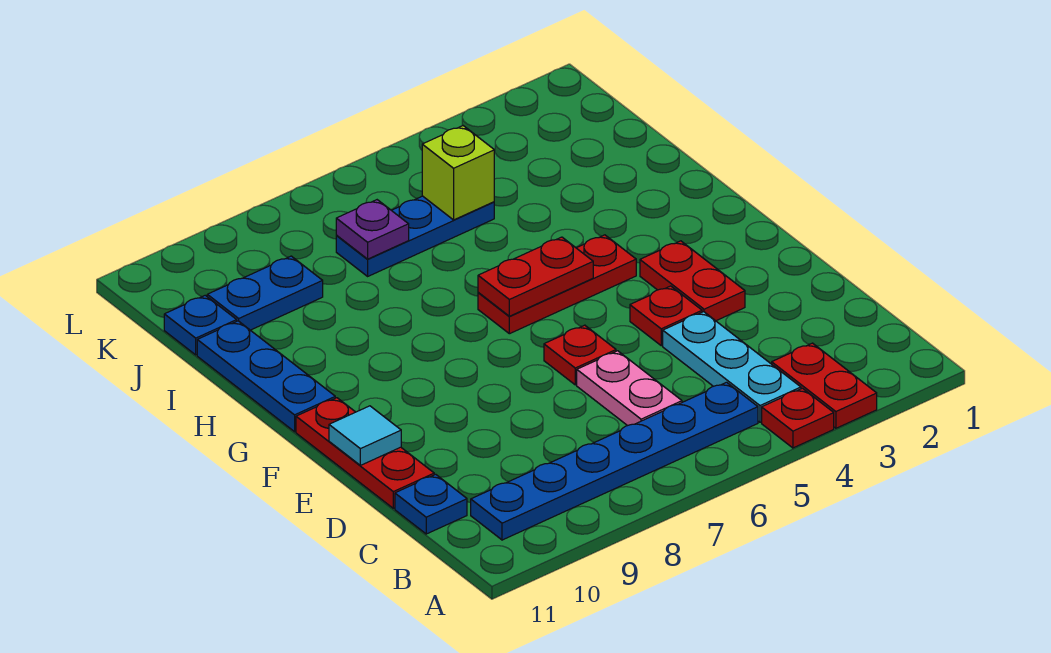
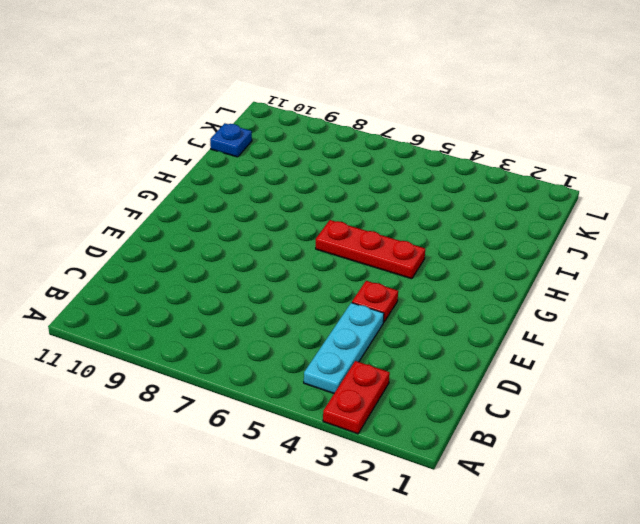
none -> red 1x1 plate [762,388,834,448]
none -> blue 1x6 plate [471,382,758,540]
none -> pink 1x2 plate [577,351,682,426]

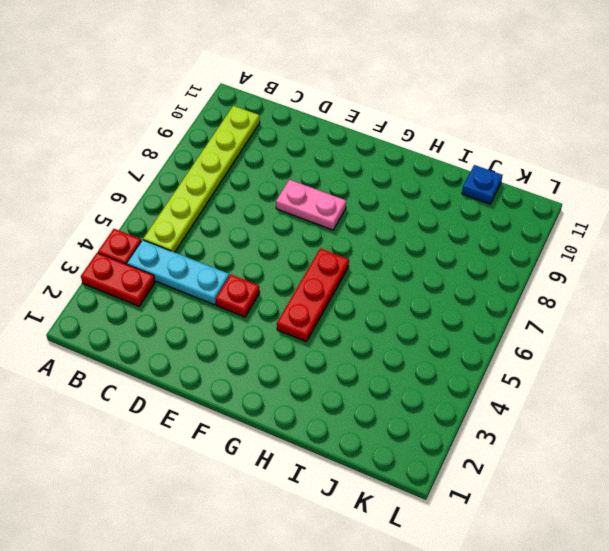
lime 1x6 plate [143,106,260,252] -> blue 1x6 plate [471,382,758,540]
pink 1x2 plate [276,180,346,230] -> pink 1x2 plate moved to [577,351,682,426]
none -> blue 1x1 plate [395,474,467,534]
none -> red 1x3 plate [296,398,434,508]
none -> red 1x2 plate [640,241,745,321]

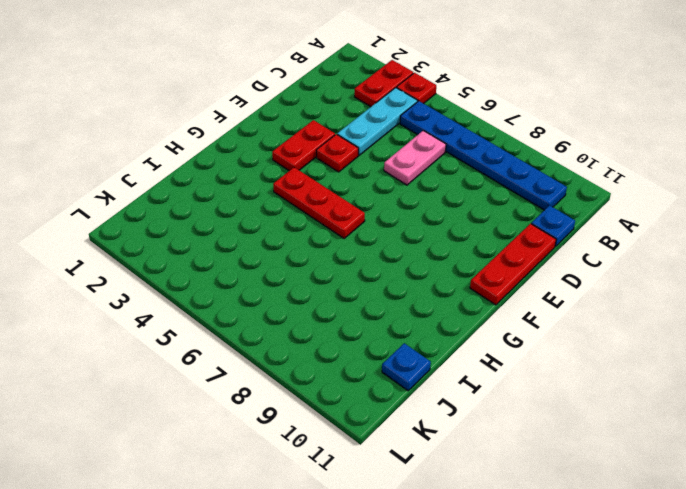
none -> red 1x1 plate [544,325,616,385]
none -> blue 1x3 plate [197,321,335,432]
none -> blue 1x3 plate [336,196,494,276]

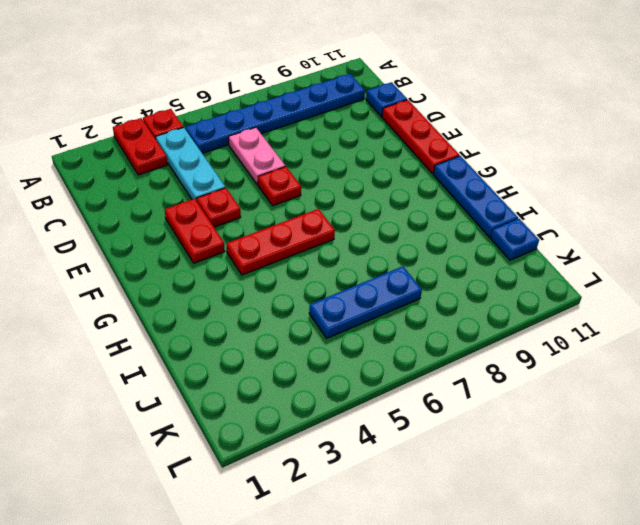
none -> blue 1x2 plate [207,256,323,330]
none -> cyan 1x1 tile [329,406,401,465]
none -> red 1x2 plate [478,237,593,316]

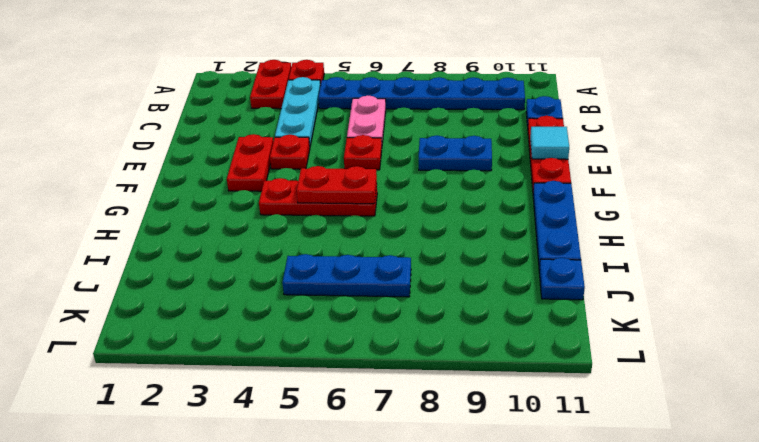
blue 1x2 plate [419,136,492,171] -> blue 1x2 plate moved to [207,256,323,330]
none -> lime 1x1 brick [422,126,494,220]
none -> purple 1x1 plate [336,200,409,259]

